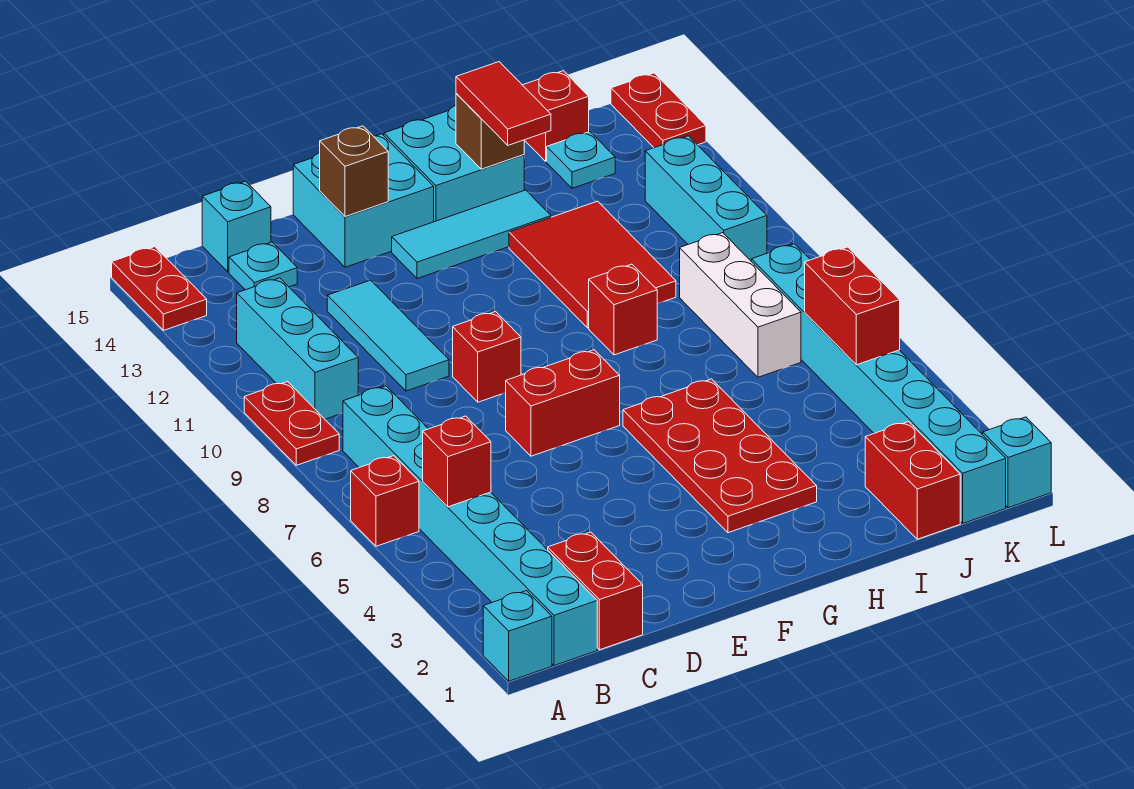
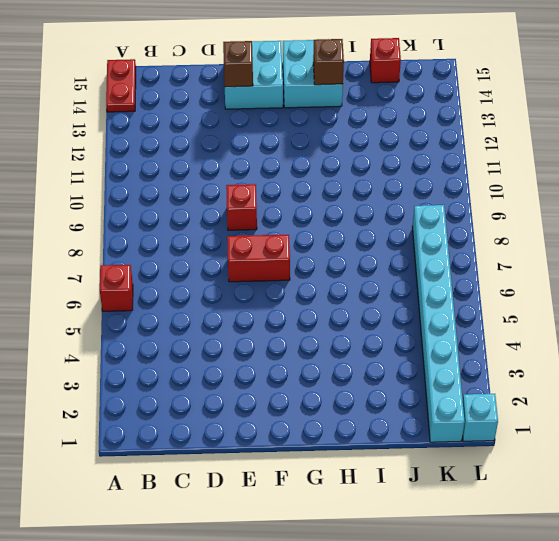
none -> cyan 1x1 brick [483,591,552,681]
none -> red 1x2 plate [244,382,339,465]
none -> cyan 1x8 brick [343,386,597,666]
none -> cyan 1x3 brick [237,278,358,419]

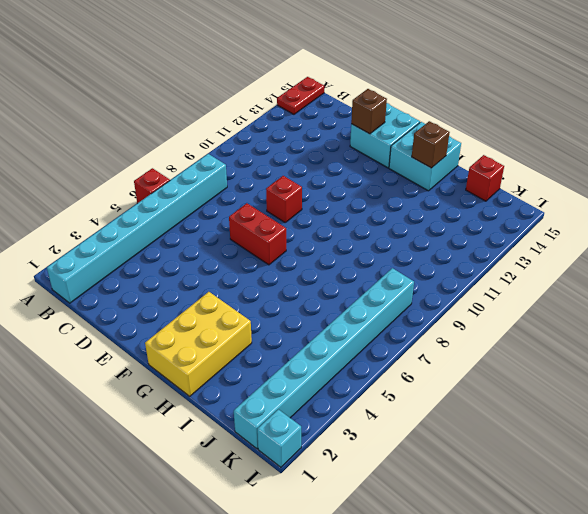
yellow 2x3 brick [145,292,252,396] -> red 2x4 plate [623,379,817,533]
none -> cyan 1x1 brick [483,591,552,681]
none -> red 1x2 plate [244,382,339,465]
none -> cyan 1x3 brick [237,278,358,419]
none -> red 1x2 brick [548,532,643,650]

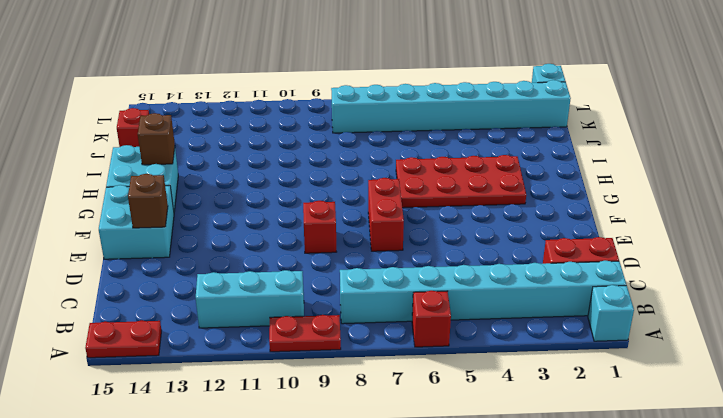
none -> cyan 1x1 plate [229,242,297,290]
none -> cyan 1x1 brick [202,181,271,272]
none -> cyan 1x3 tile [327,280,449,391]
none -> cyan 1x3 tile [392,190,551,279]

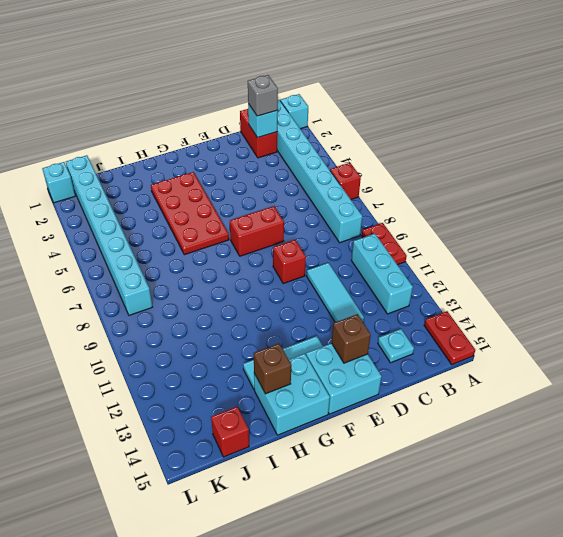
cyan 1x1 brick [248,104,278,138] -> cyan 1x1 brick moved to [202,181,271,272]
grey 1x1 brick [248,75,278,116] -> none
none -> red 1x1 brick [589,264,657,355]
none -> red 2x3 tile [509,201,676,328]
none -> red 1x2 brick [865,422,960,539]
none -> white 1x3 brick [680,233,801,377]

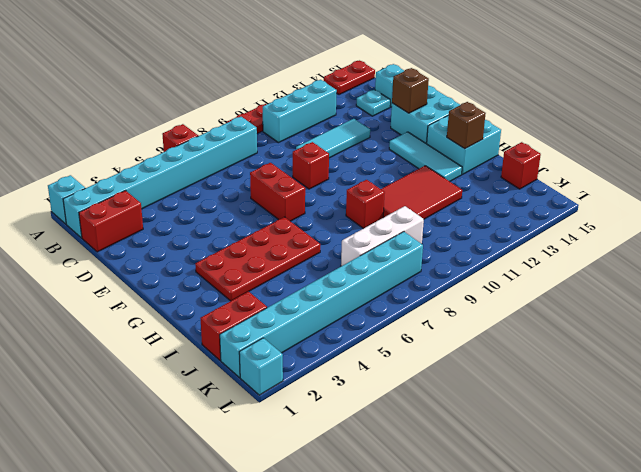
none -> cyan 1x1 plate [547,132,615,188]
none -> cyan 1x3 brick [645,136,767,261]
none -> red 1x2 plate [611,73,706,148]
none -> red 1x1 brick [423,416,491,507]

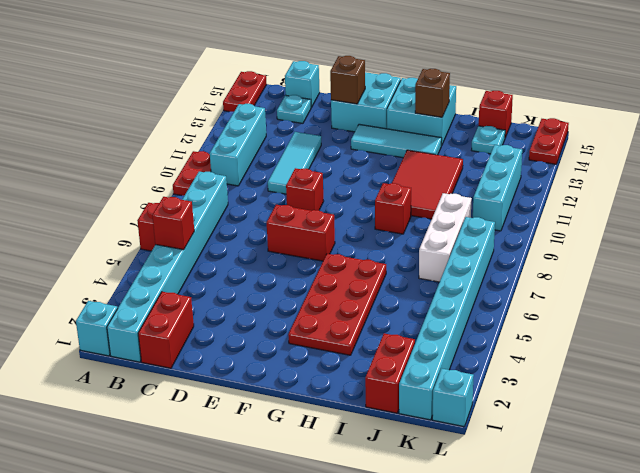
none -> red 1x2 brick [805,247,900,365]
none -> red 1x2 tile [456,62,551,145]

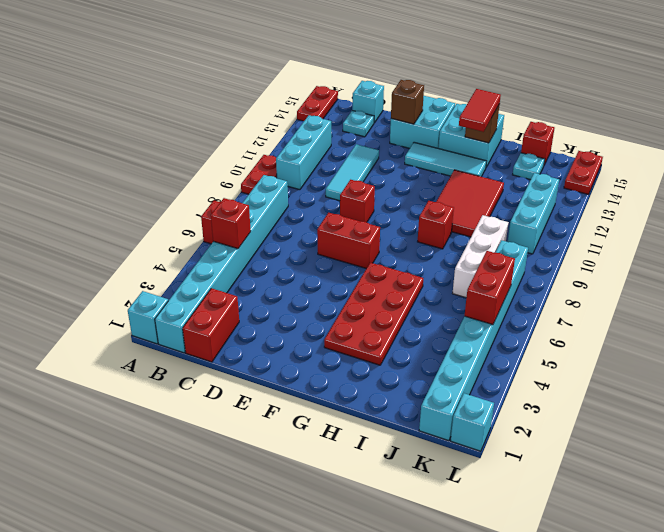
none -> red 1x2 brick [865,422,960,539]

